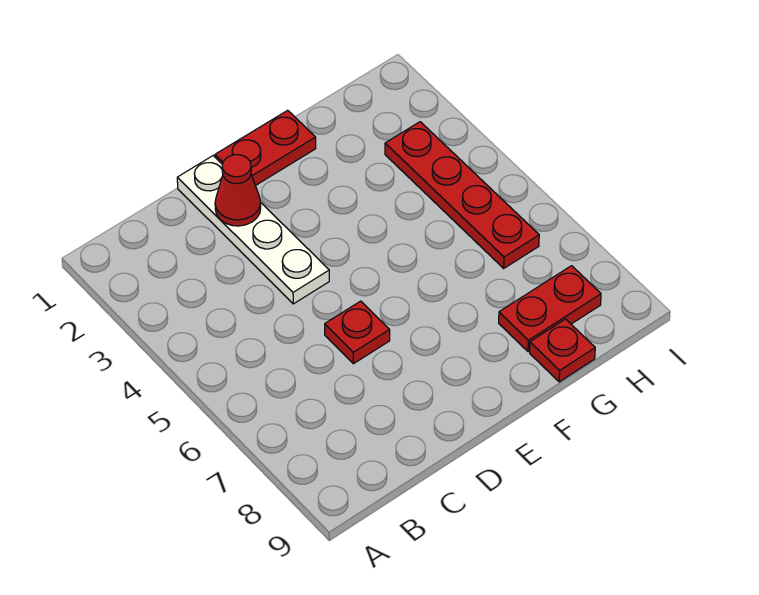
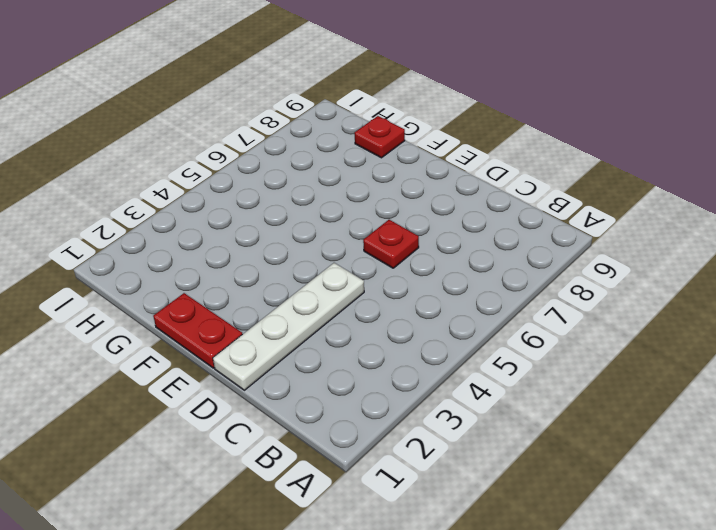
none -> red 1x2 plate [499,266,601,352]
none -> red 1x4 plate [385,122,539,268]

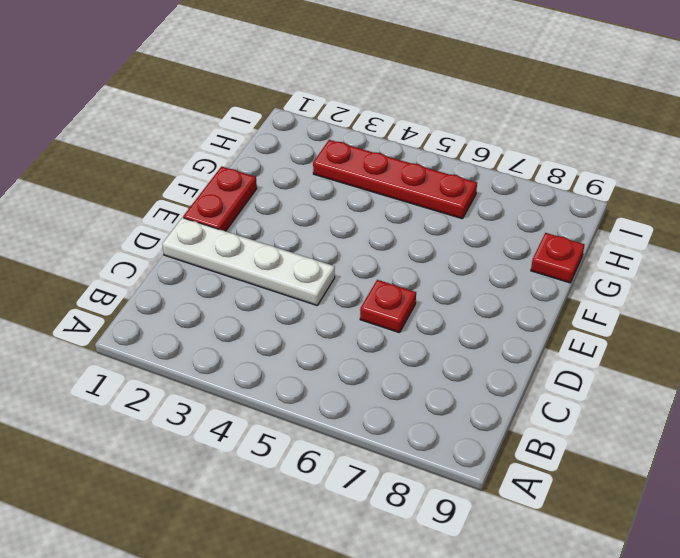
none -> red 1x2 plate [499,266,601,352]
none -> red 1x1 cone [215,155,261,226]

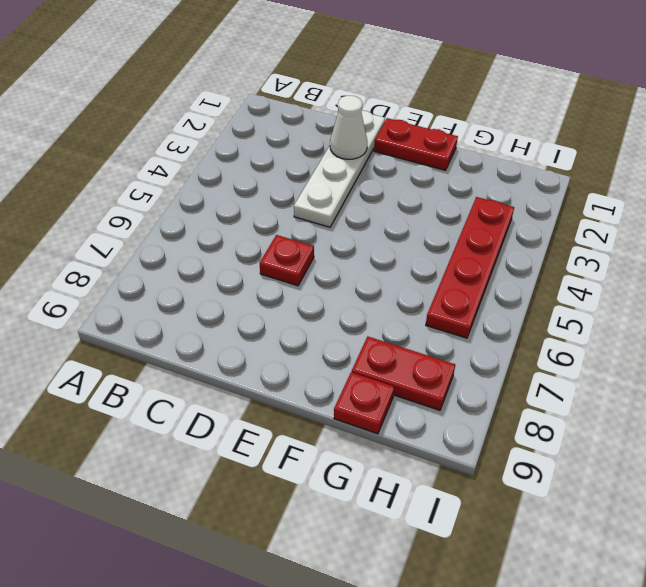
white 1x1 cone [330,96,367,159] -> red 1x1 cone [215,155,261,226]

